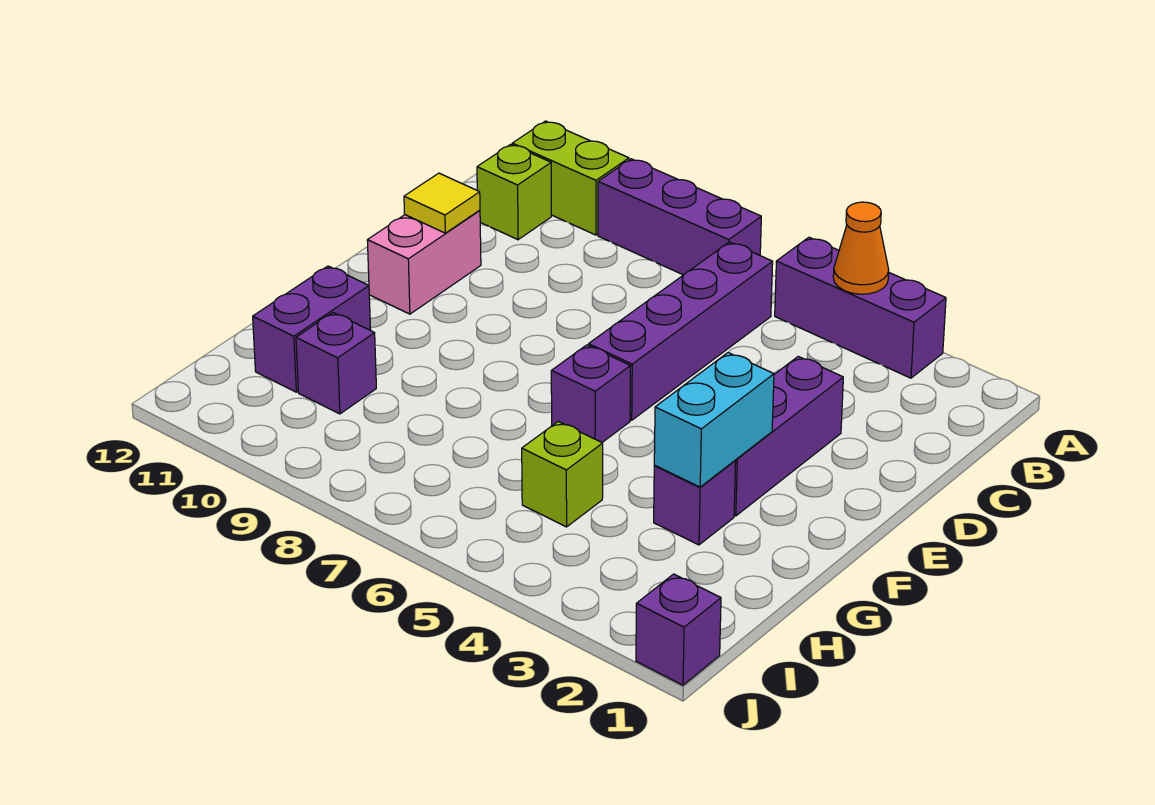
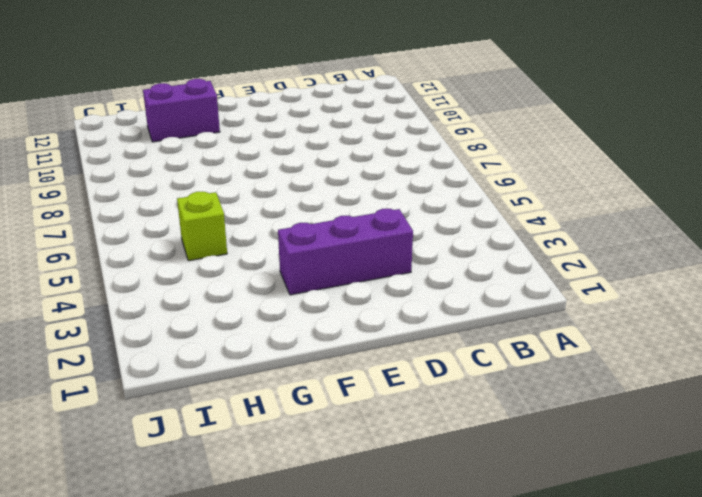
none -> purple 1x3 brick [775,237,946,378]
none -> purple 1x3 brick [598,159,761,275]
none -> lime 1x2 brick [512,121,629,235]

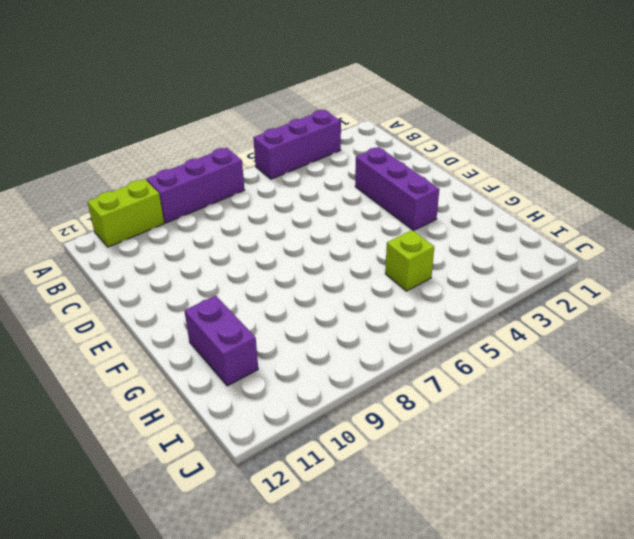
none -> purple 1x4 brick [588,242,773,420]
none -> lime 1x1 brick [477,144,551,240]
none -> pink 1x2 brick [367,210,481,314]

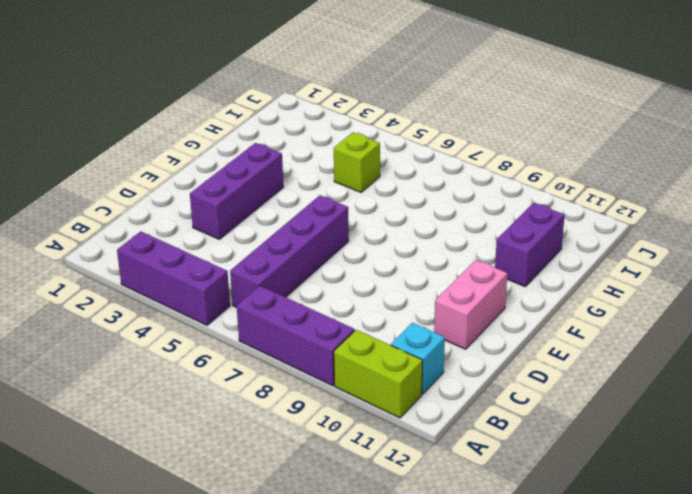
cyan 1x1 brick [391,323,445,394] -> lime 1x1 brick [477,144,551,240]
none -> purple 1x1 brick [551,345,630,442]
none -> purple 1x1 brick [654,461,736,545]
none -> purple 1x1 brick [296,313,376,414]

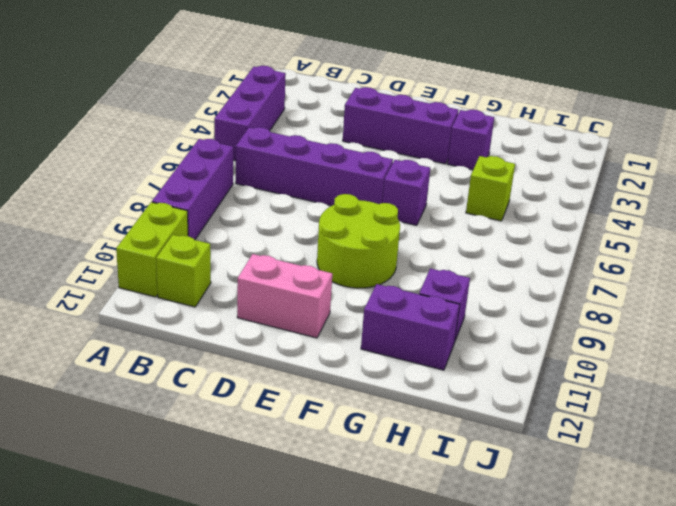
lime 2x2 round brick [317,194,400,288] -> none
none -> purple 1x1 brick [636,574,721,685]
none -> orange 1x1 cone [833,202,889,294]
none -> yellow 1x1 tile [404,173,480,233]

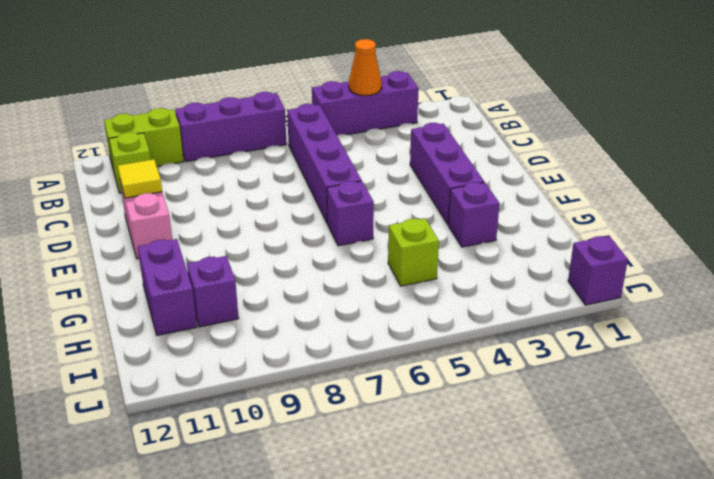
none -> cyan 1x2 brick [654,353,774,487]

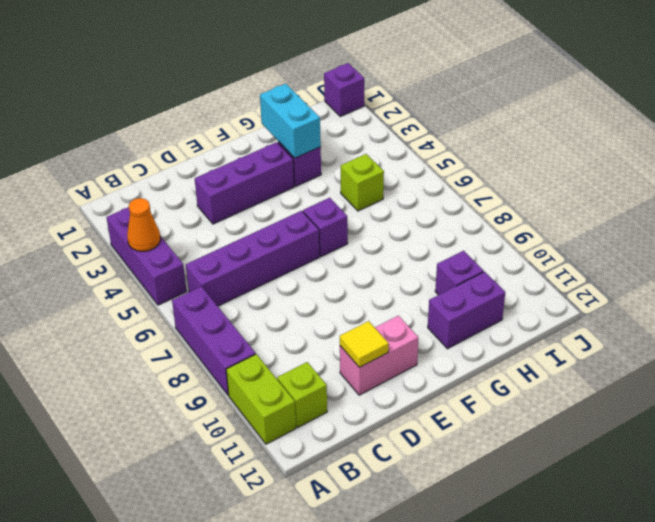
cyan 1x2 brick [260,84,321,158] -> cyan 1x2 brick turned to [654,353,774,487]

